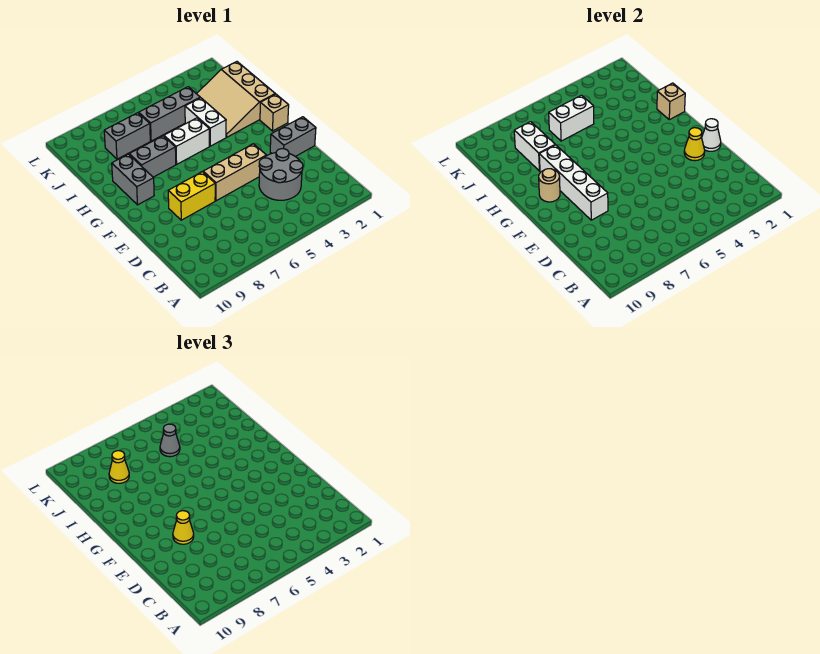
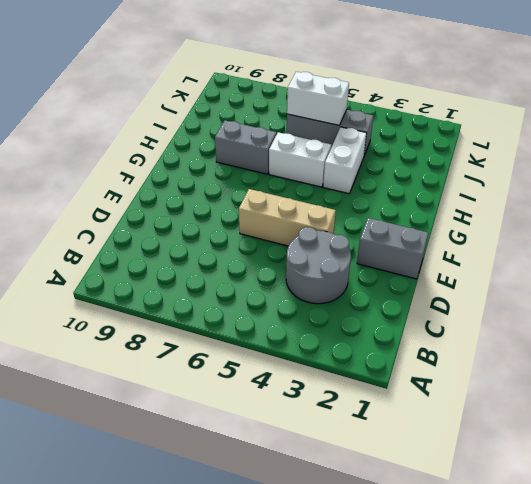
none -> yellow 1x2 brick [168,172,215,220]
none -> tan 1x1 brick [260,94,289,131]
none -> grey 1x2 brick [112,154,154,205]

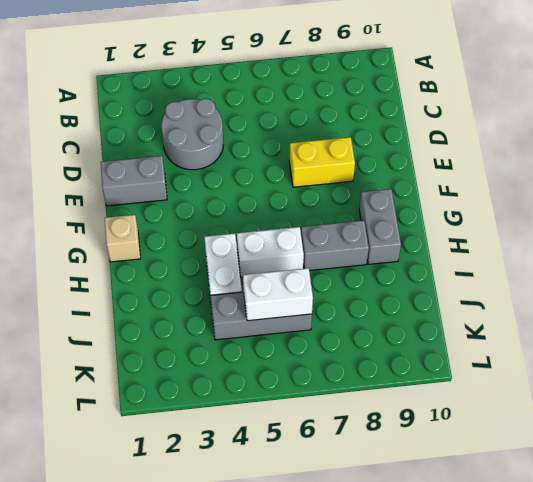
none -> tan 1x3 brick [203,144,266,201]
none -> tan 3x3 slope [197,62,275,137]
none -> grey 1x2 brick [104,113,150,159]

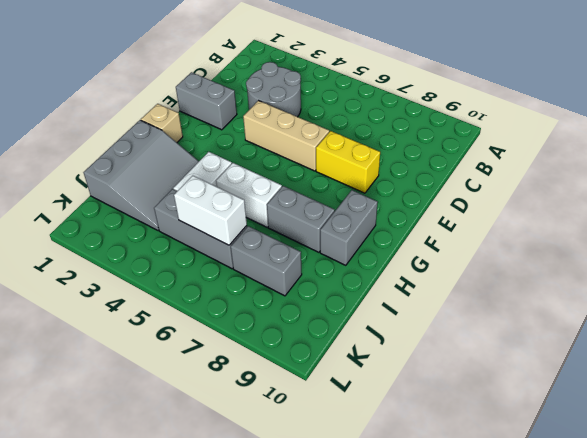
grey 3x3 slope [84,120,199,230] -> tan 3x3 slope [197,62,275,137]
none -> white 1x1 cone [702,119,721,151]
none -> yellow 1x1 cone [684,128,705,161]
none -> white 1x4 brick [539,145,608,220]

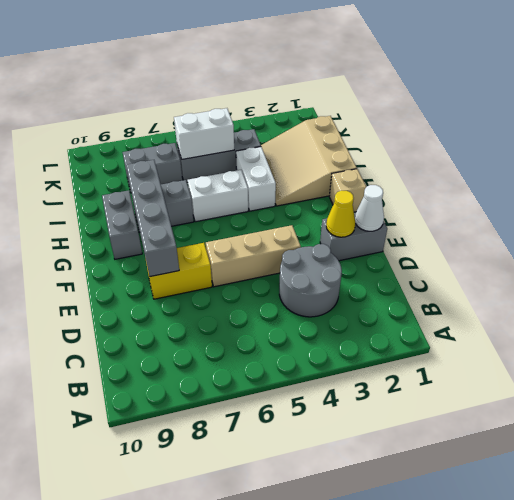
grey 1x4 brick [126,160,179,277] -> white 1x4 brick [539,145,608,220]
none -> tan 1x1 round brick [539,169,560,202]
none -> tan 1x1 brick [657,83,685,120]
none -> white 1x2 brick [514,122,555,171]

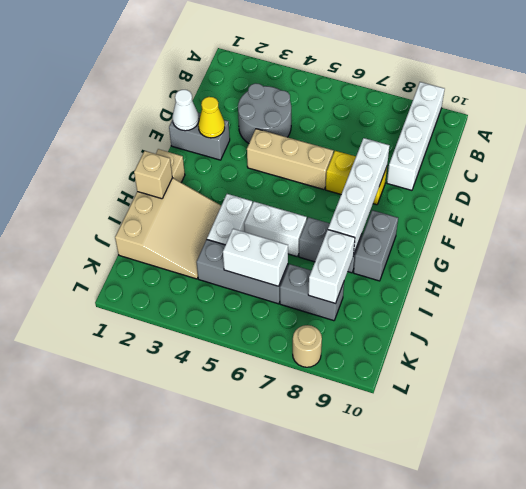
white 1x4 brick [387,82,445,190] -> none
tan 1x1 round brick [293,325,322,367] -> tan 1x1 round brick moved to [539,169,560,202]
none -> yellow 1x1 cone [173,511,194,544]
none -> grey 1x1 cone [160,424,180,457]
none -> yellow 1x1 cone [109,451,129,483]

